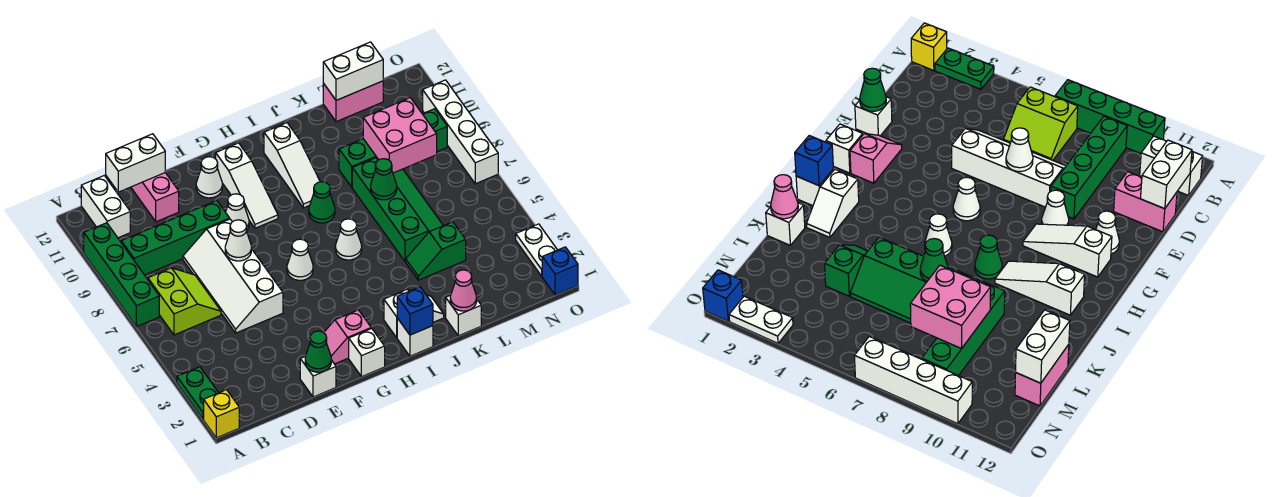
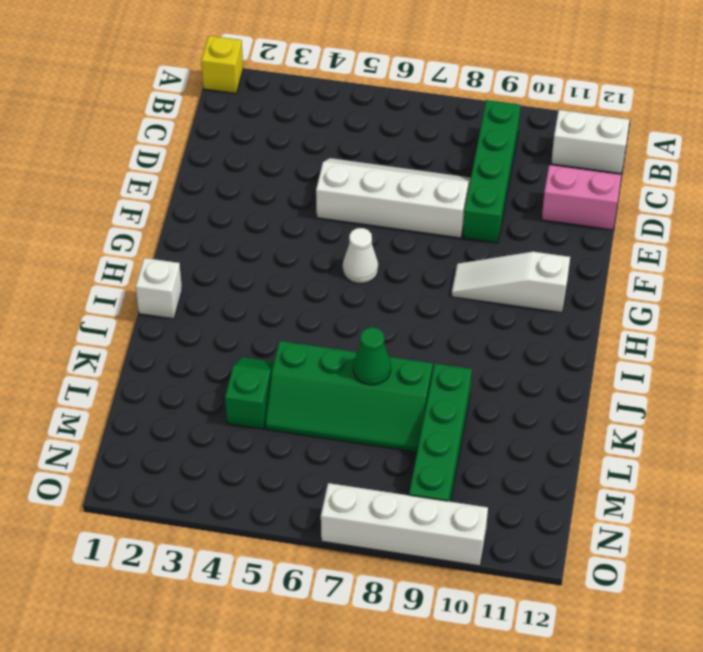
none -> green 1x2 plate [177,367,219,419]
none -> green 1x4 brick [84,223,159,327]
none -> lime 2x2 slope [148,268,221,335]
none -> white 1x1 brick [300,357,336,397]

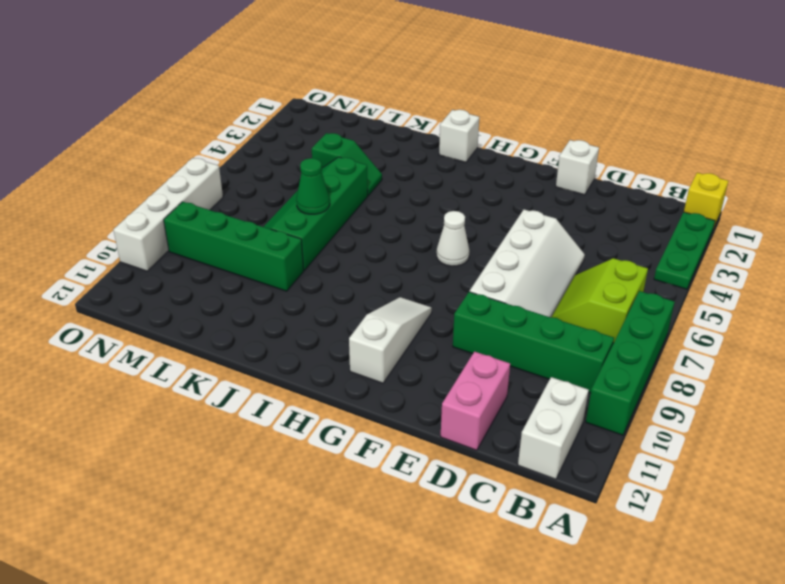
green 1x3 plate [654,212,715,289] -> green 1x2 plate [177,367,219,419]
none -> pink 1x2 slope [324,310,371,364]
none -> white 1x1 cone [226,194,249,230]
none -> white 1x1 cone [196,157,222,198]
none -> white 1x1 brick [349,328,385,377]

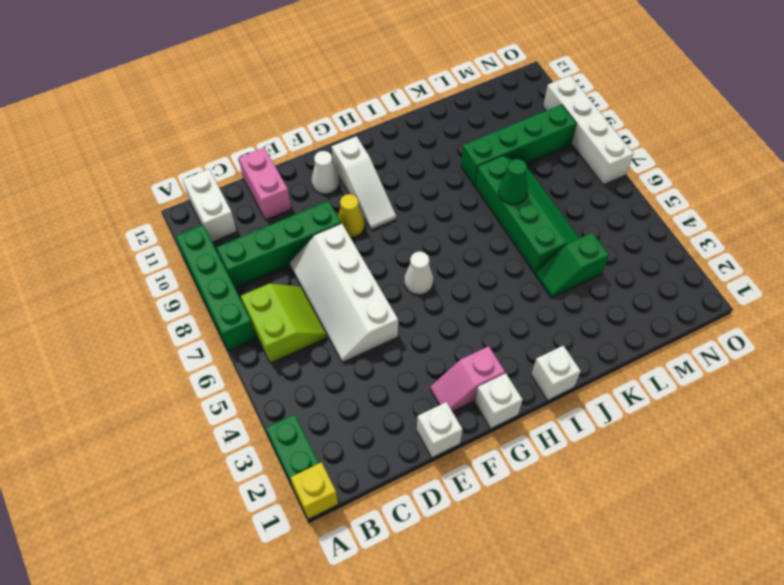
yellow 1x1 cone [338,194,365,237] -> white 1x1 cone [226,194,249,230]
none -> white 1x2 slope [384,289,444,337]
none -> white 1x1 cone [335,219,362,260]
none -> green 1x1 cone [309,182,335,223]
none -> white 1x3 slope [264,123,320,208]

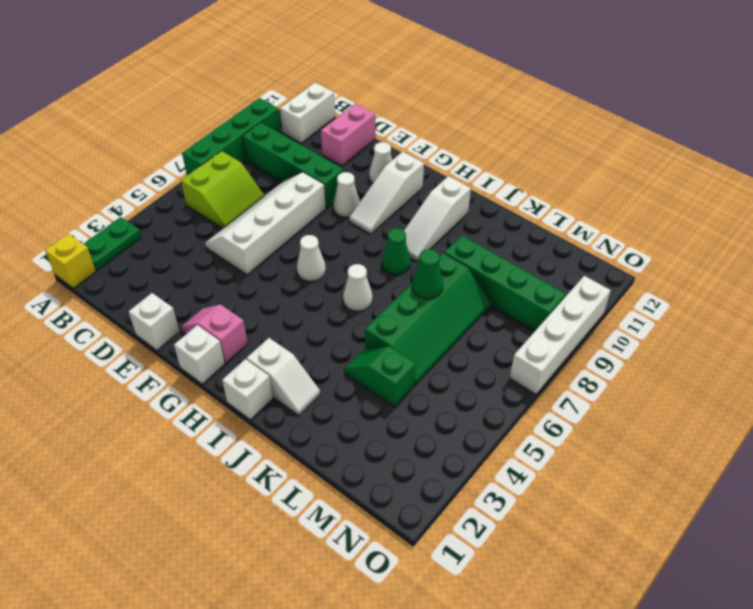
none -> white 1x1 brick [446,295,481,336]
none -> pink 1x2 brick [323,81,383,122]
none -> blue 1x1 brick [542,247,578,295]
none -> white 1x2 plate [516,224,557,276]

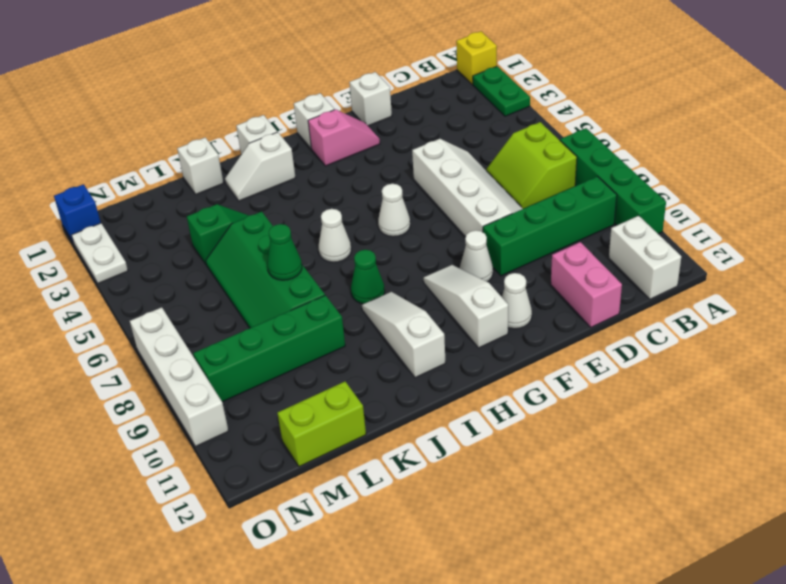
lime 1x2 brick [277,382,366,467] -> pink 1x2 brick [323,81,383,122]
none -> white 1x2 brick [106,134,165,192]
none -> green 1x1 cone [305,331,331,372]
none -> white 1x1 cone [225,220,251,261]
none -> blue 1x1 brick [397,287,433,335]

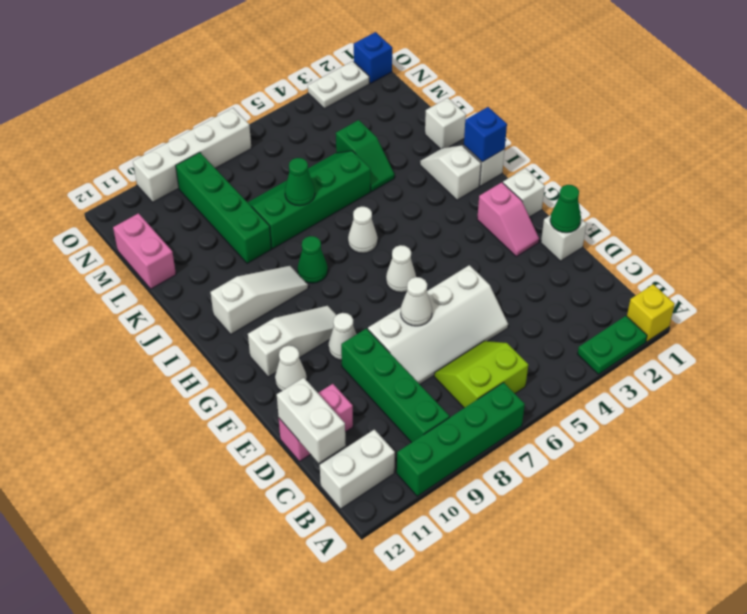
none -> pink 1x1 cone [450,270,477,311]
none -> pink 2x2 brick [363,98,437,173]
none -> white 1x2 brick [323,42,383,100]

